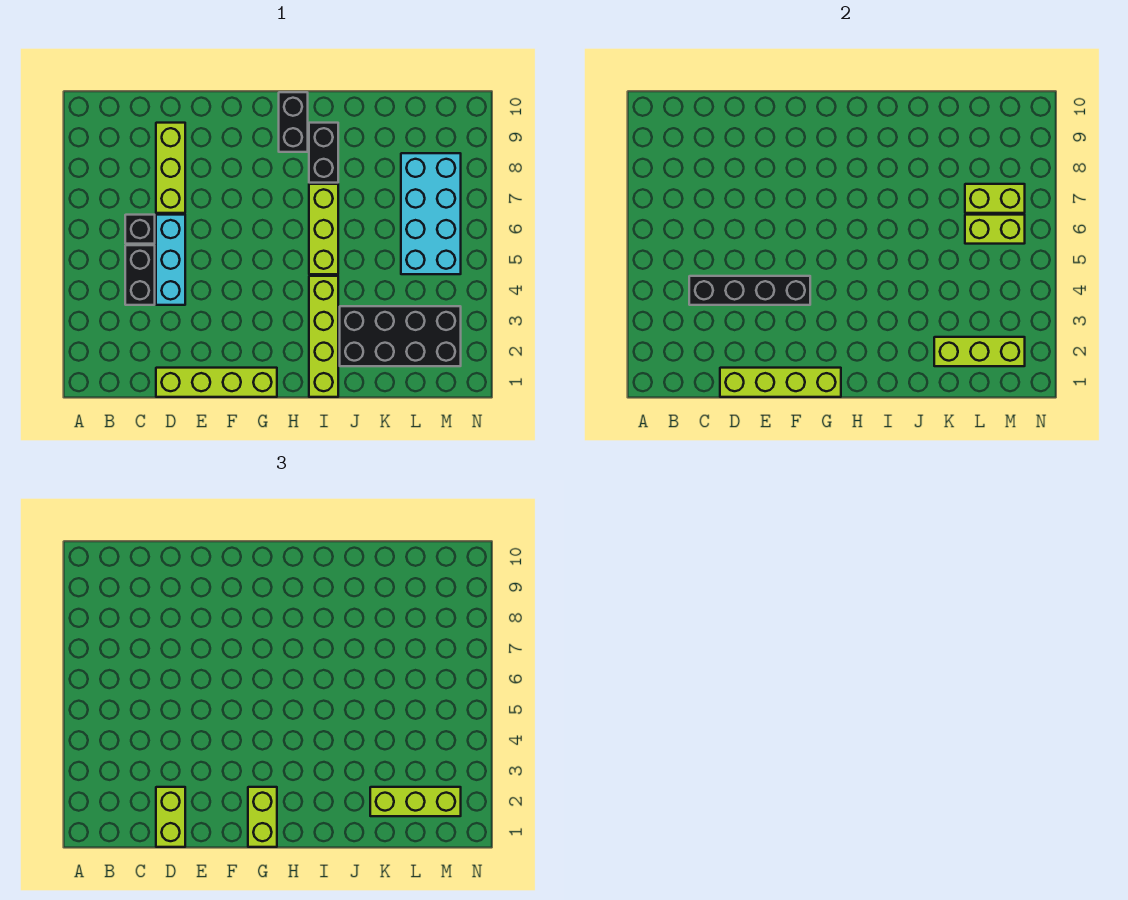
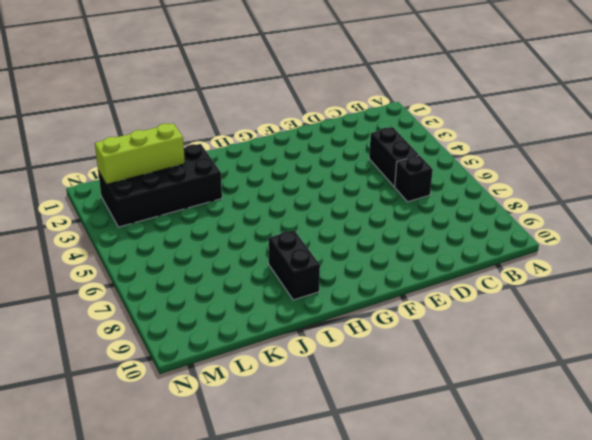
none -> lime 1x4 brick [156,368,277,397]
none -> cyan 1x3 brick [156,215,185,305]
none -> lime 1x3 brick [156,123,185,213]

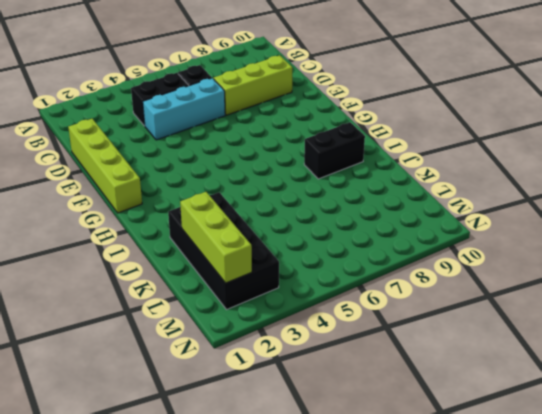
none -> black 1x2 brick [279,92,308,152]
none -> lime 1x4 brick [309,276,338,397]
none -> lime 1x3 brick [309,184,338,274]

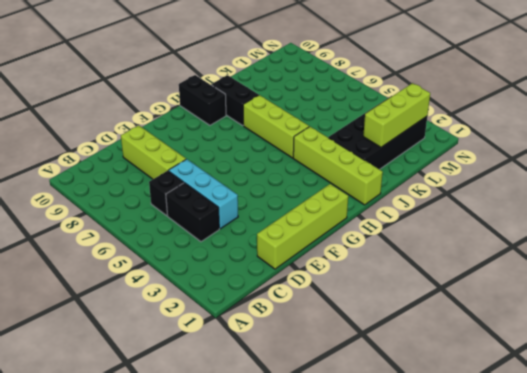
none -> cyan 2x4 brick [401,153,461,274]
none -> black 1x4 brick [689,276,810,305]
none -> lime 1x4 brick [720,368,841,397]

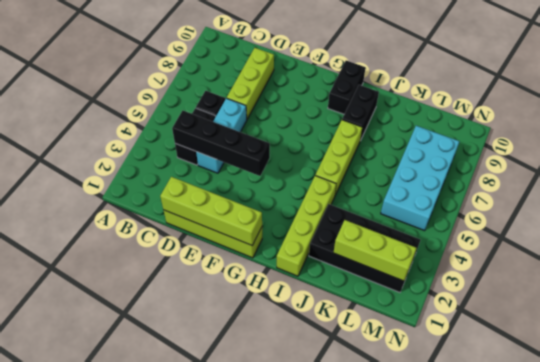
none -> lime 1x2 brick [965,215,1025,244]
none -> lime 1x2 brick [965,184,1025,213]
none -> lime 1x2 brick [156,787,185,847]

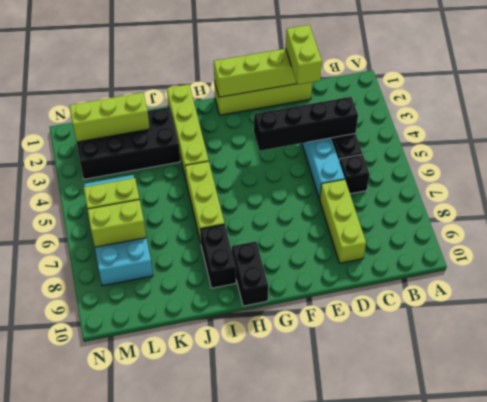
none -> lime 1x2 brick [248,787,277,847]
none -> lime 1x3 brick [370,787,461,816]

